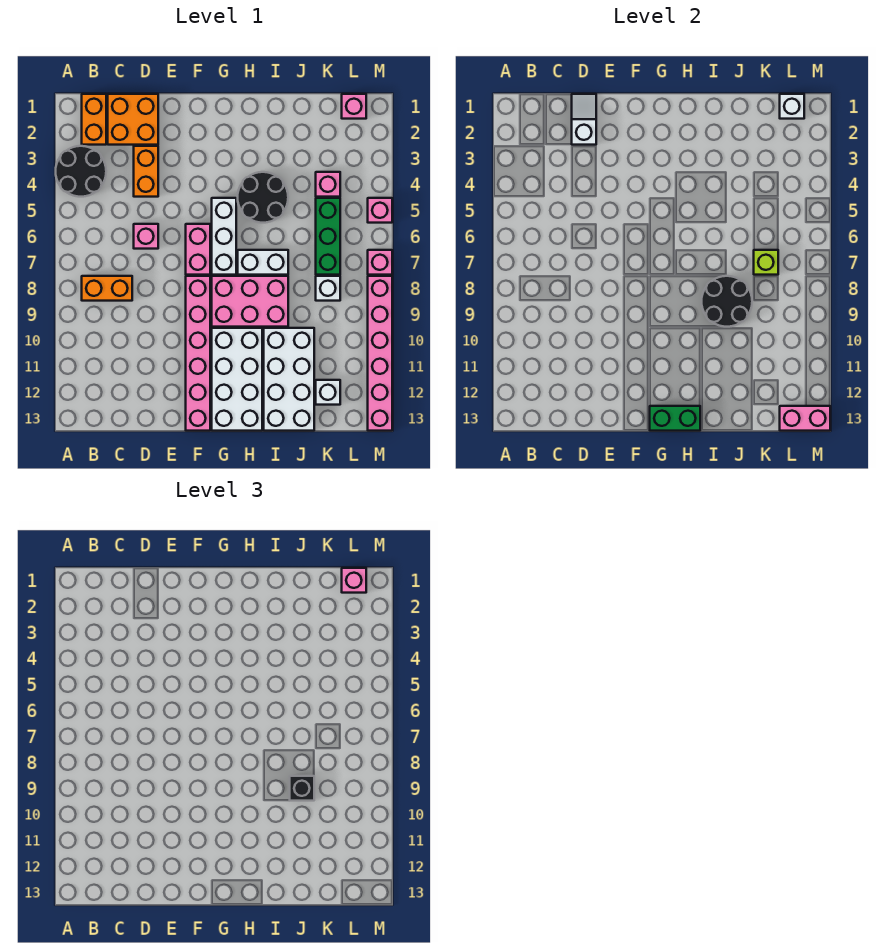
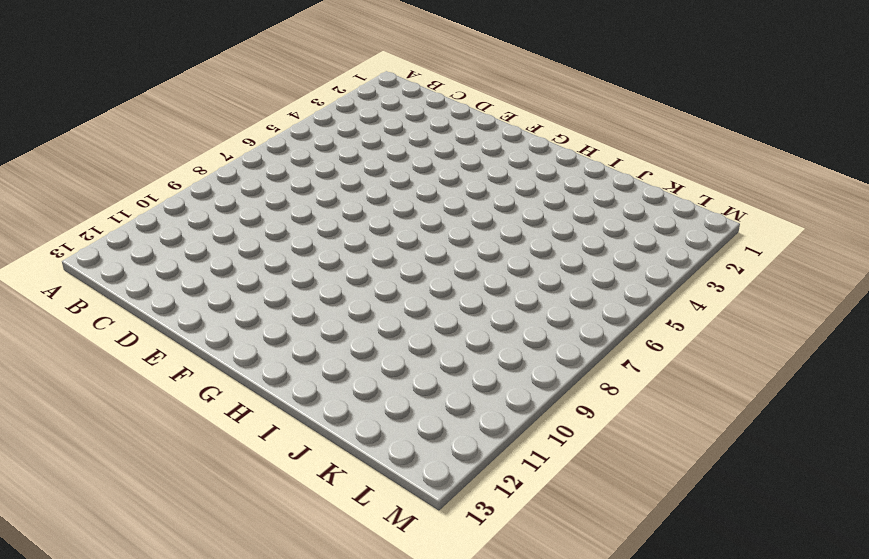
none -> black 2x2 round brick [56,146,106,197]
none -> orange 1x2 brick [82,94,106,145]
none -> orange 1x2 brick [82,276,132,301]
none -> orange 2x2 brick [108,94,158,145]

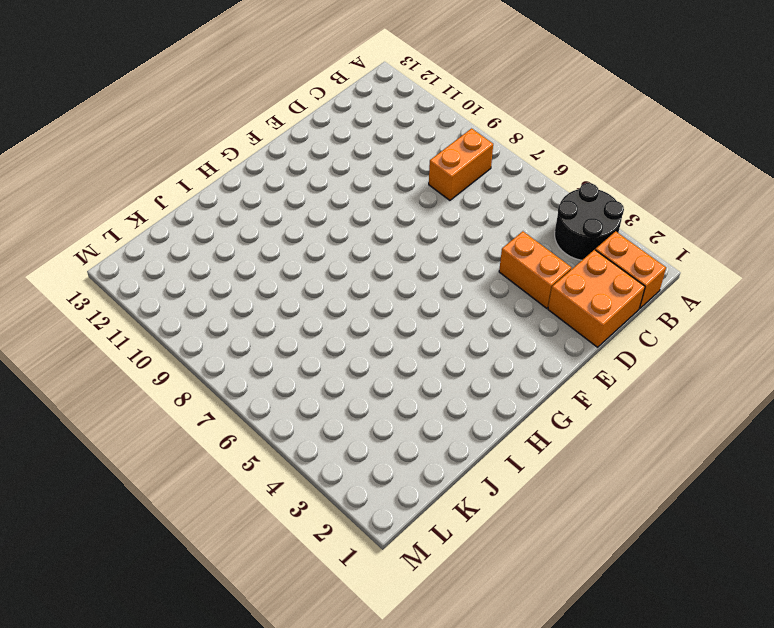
none -> pink 1x1 brick [134,224,158,249]
none -> pink 1x2 brick [186,224,210,275]
none -> pink 1x6 brick [186,276,210,431]
none -> white 1x3 brick [212,198,236,275]

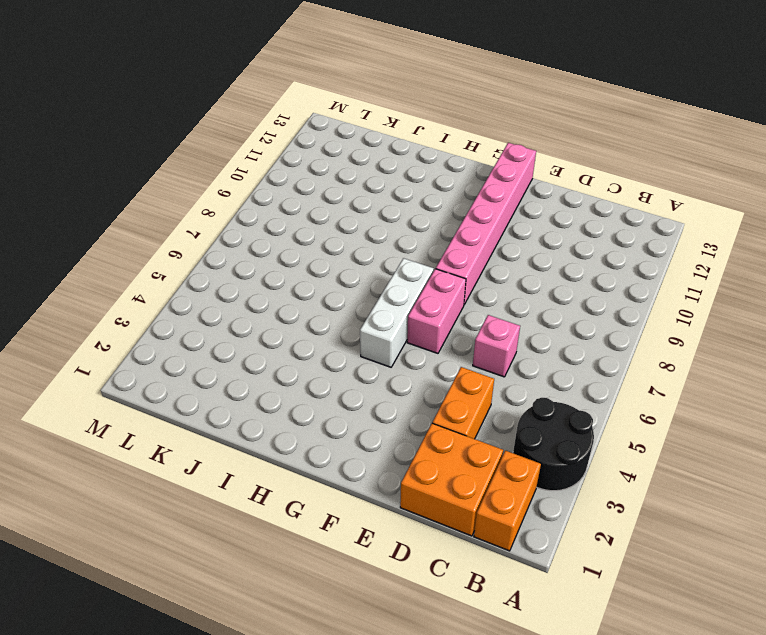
none -> orange 1x2 brick [82,276,132,301]
none -> pink 2x3 brick [212,276,288,327]
none -> white 2x4 brick [212,328,262,431]
none -> black 2x2 round brick [238,172,288,223]

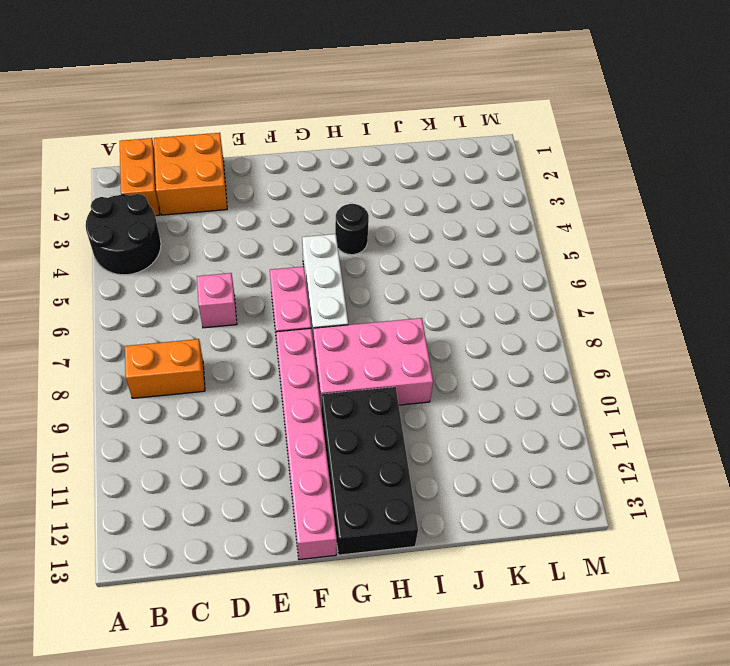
black 2x4 brick [321,387,418,555] -> white 2x4 brick [212,328,262,431]
black 1x1 round brick [335,204,369,255] -> black 2x2 round brick [238,172,288,223]
none -> orange 1x2 brick [134,146,158,197]
none -> white 1x2 brick [238,250,288,275]
none -> white 2x4 brick [264,328,314,431]
none -> pink 1x1 brick [316,172,340,197]

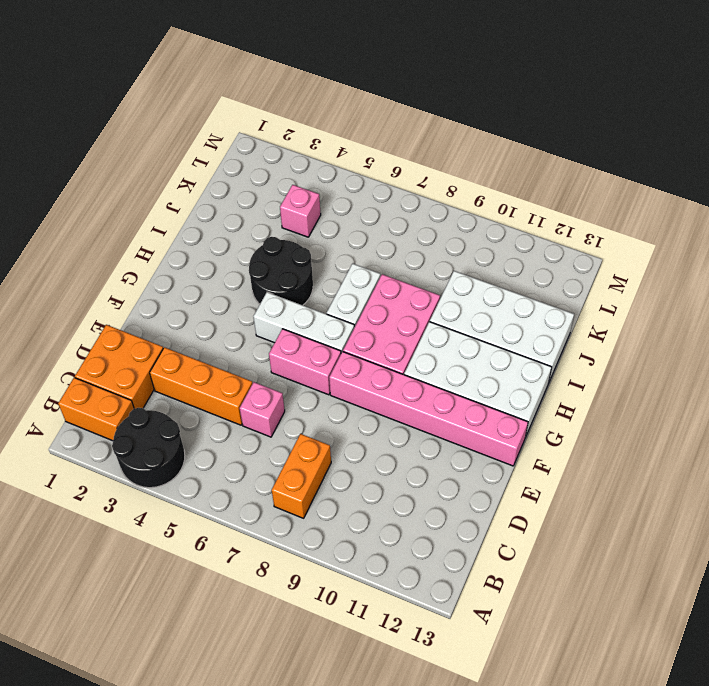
orange 1x3 brick [150,347,253,425] -> orange 1x2 brick [134,146,158,197]
none -> green 1x3 brick [316,198,340,275]
none -> white 1x1 brick [316,276,340,301]
none -> white 1x1 brick [316,380,340,405]
none -> pink 1x1 brick [342,94,366,119]

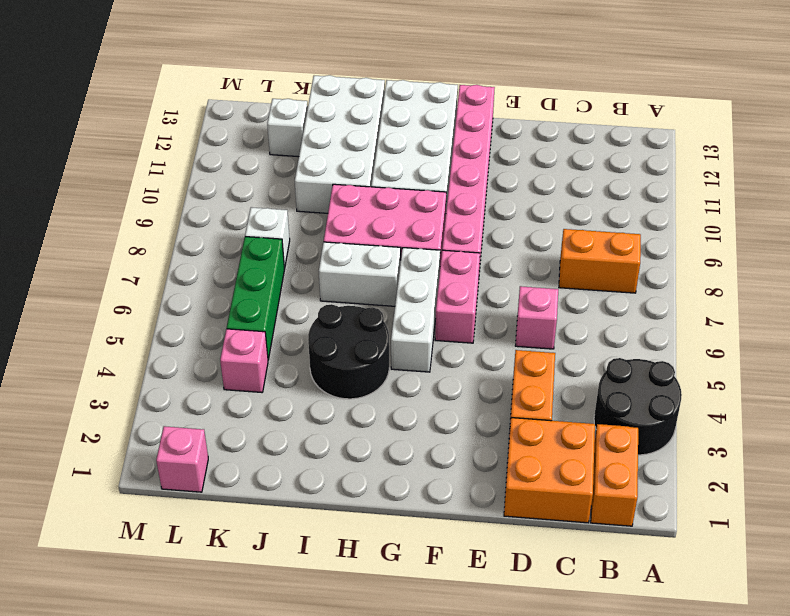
none -> pink 1x1 brick [368,198,392,223]
none -> pink 1x1 brick [368,250,392,275]
none -> pink 1x6 brick [368,276,392,431]
none -> white 1x2 slope [572,94,596,145]

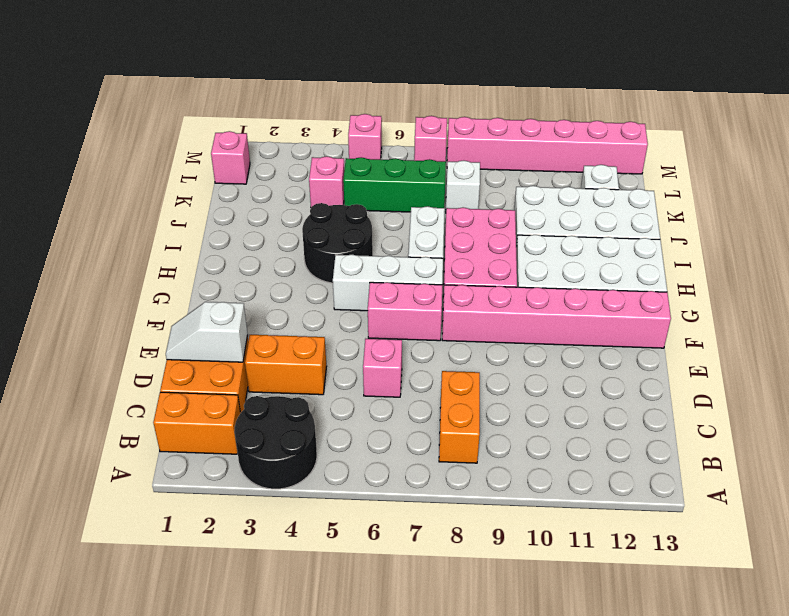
none -> green 1x2 brick [650,406,700,431]
none -> black 2x2 round brick [702,276,752,327]
none -> lime 1x1 brick [754,250,778,275]
none -> white 1x1 brick [780,94,804,119]

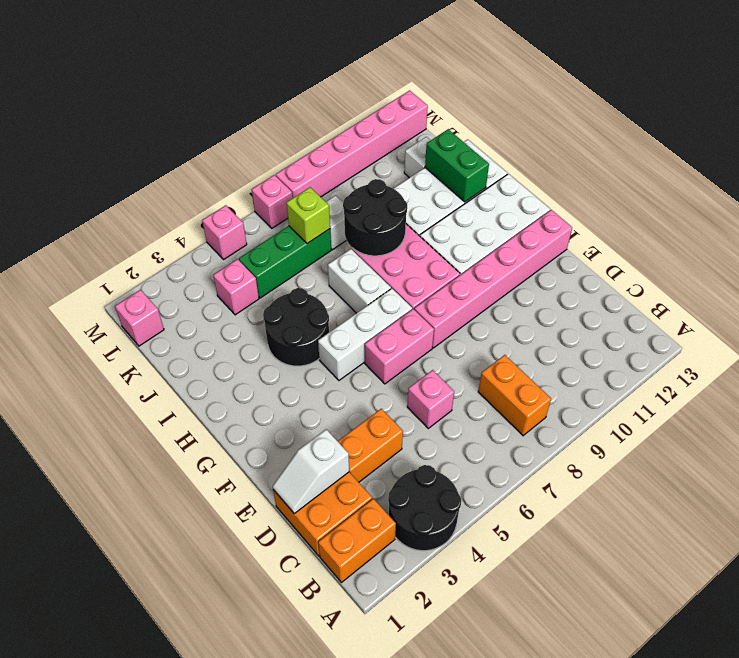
green 1x2 brick [425,129,489,202] -> green 1x2 brick moved to [650,406,700,431]
none -> white 1x1 brick [780,94,804,119]
none -> pink 1x2 brick [780,406,830,431]
none -> black 1x1 brick [290,776,314,801]
none -> pink 1x1 brick [342,568,366,593]

